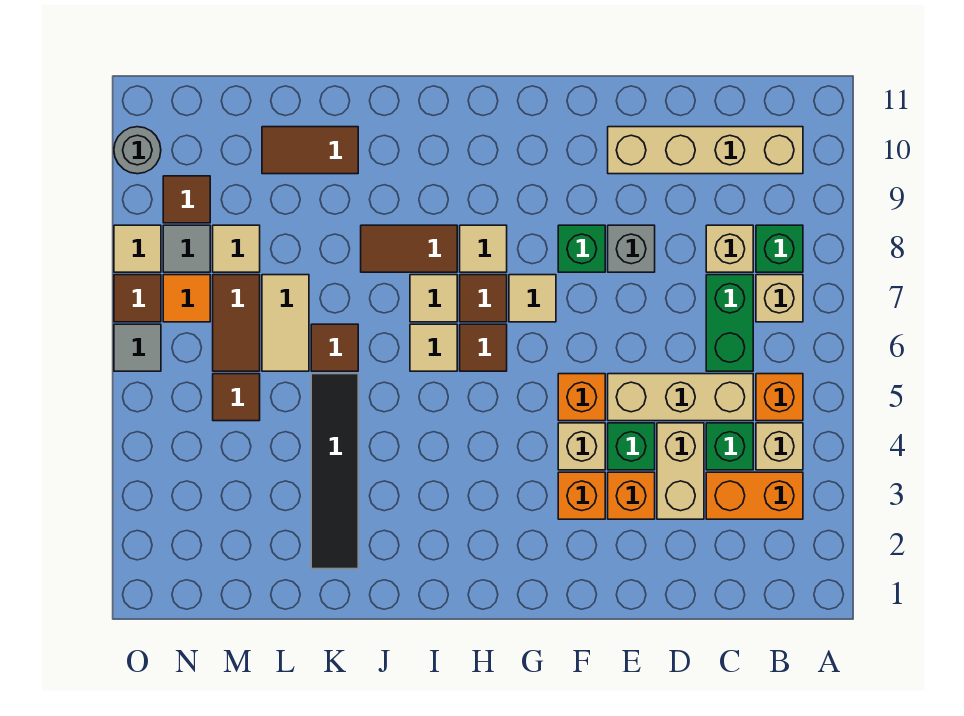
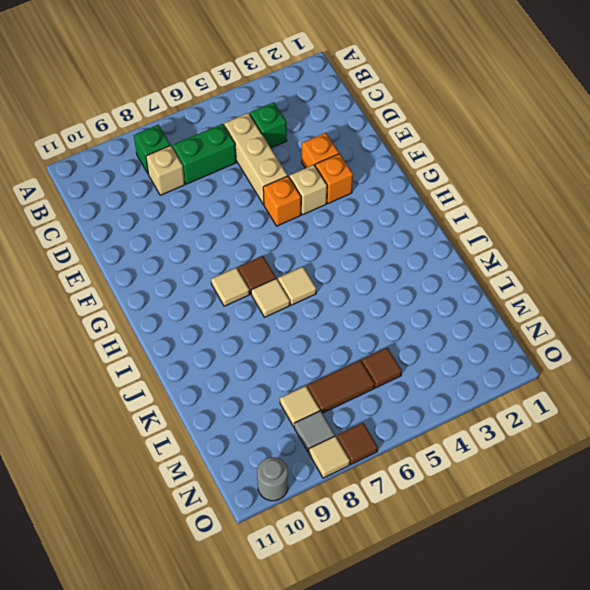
none -> orange 1x2 brick [706,472,803,519]
none -> tan 1x1 brick [756,423,803,470]
none -> orange 1x1 brick [756,374,803,421]
none -> tan 1x1 brick [756,275,803,322]

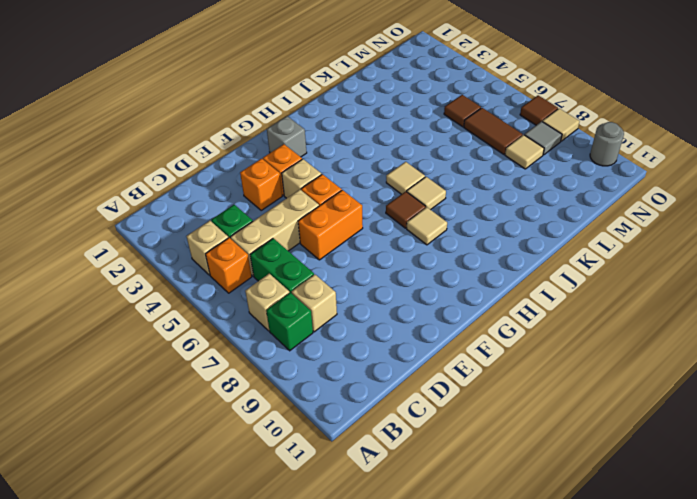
orange 1x2 brick [298,190,363,260] -> orange 1x2 brick moved to [706,472,803,519]
grey 1x1 brick [267,116,307,157] -> grey 1x1 brick moved to [608,225,655,272]
none -> tan 1x4 brick [608,127,803,174]
none -> tan 1x2 brick [657,423,704,519]
none -> green 1x1 brick [608,423,655,470]
none -> green 1x1 brick [558,225,605,272]

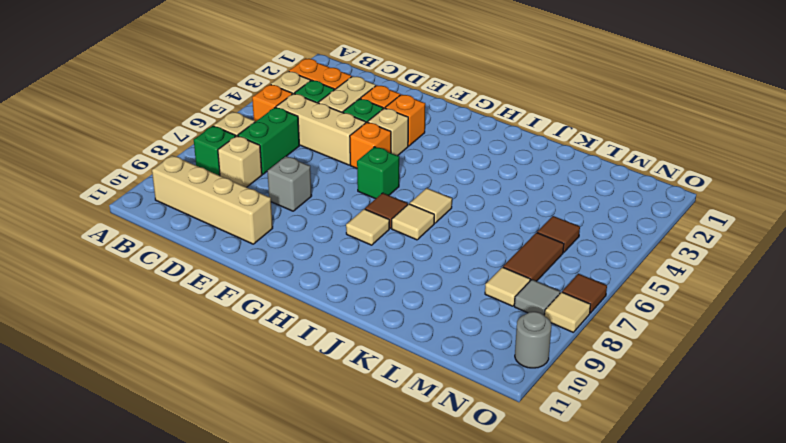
green 1x1 brick [357,147,399,199] -> green 1x1 brick moved to [558,225,605,272]
none -> tan 1x1 tile [509,275,556,322]
none -> brown 1x1 tile [460,324,507,371]
none -> brown 1x2 tile [361,225,457,272]
none -> black 1x4 tile [311,374,358,569]

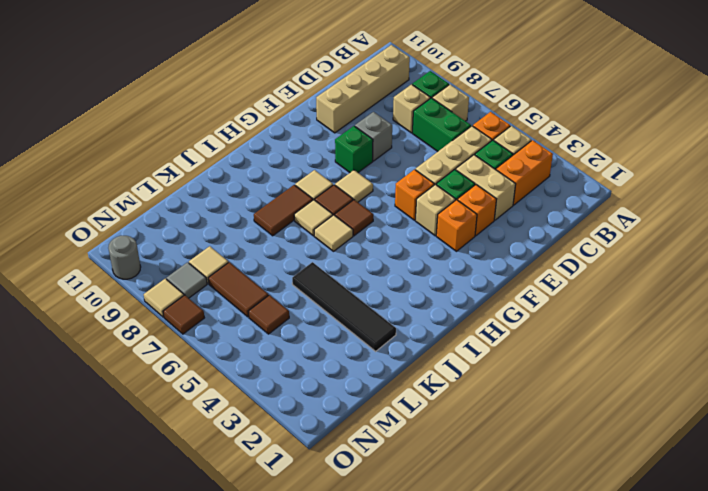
none -> brown 1x1 tile [311,324,358,371]
none -> brown 1x2 tile [262,127,358,174]
none -> tan 1x2 tile [262,275,309,371]
none -> orange 1x1 tile [163,275,210,322]

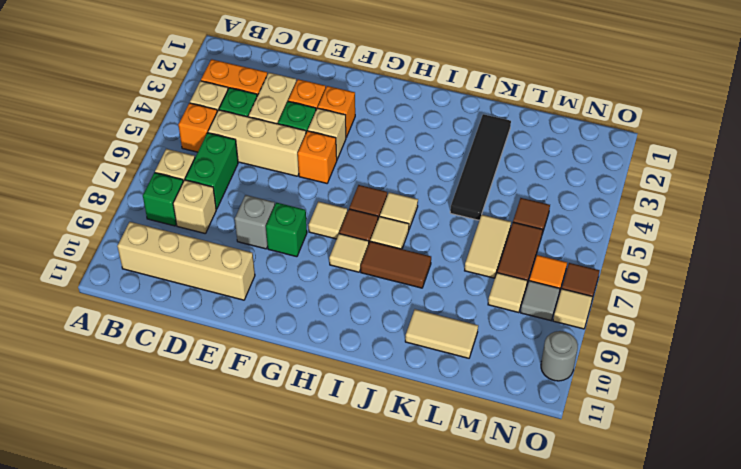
tan 1x2 tile [405,309,478,358] -> brown 1x2 tile [262,127,358,174]
none -> brown 1x1 tile [311,324,358,371]
none -> brown 1x1 tile [163,176,210,223]
none -> grey 1x1 tile [114,324,161,371]

